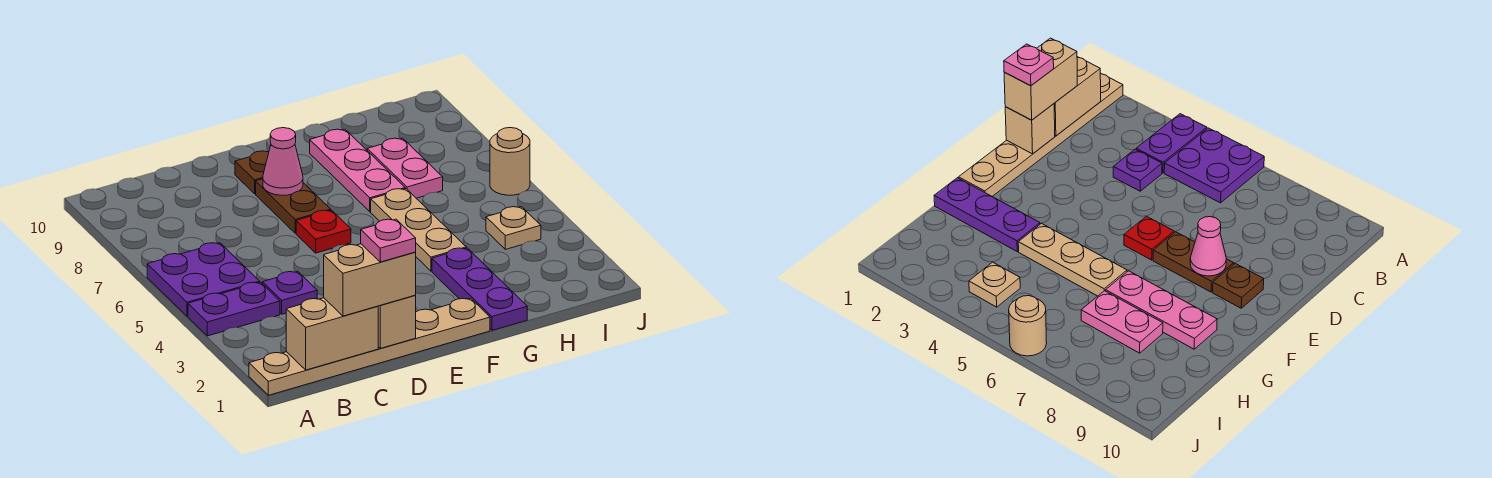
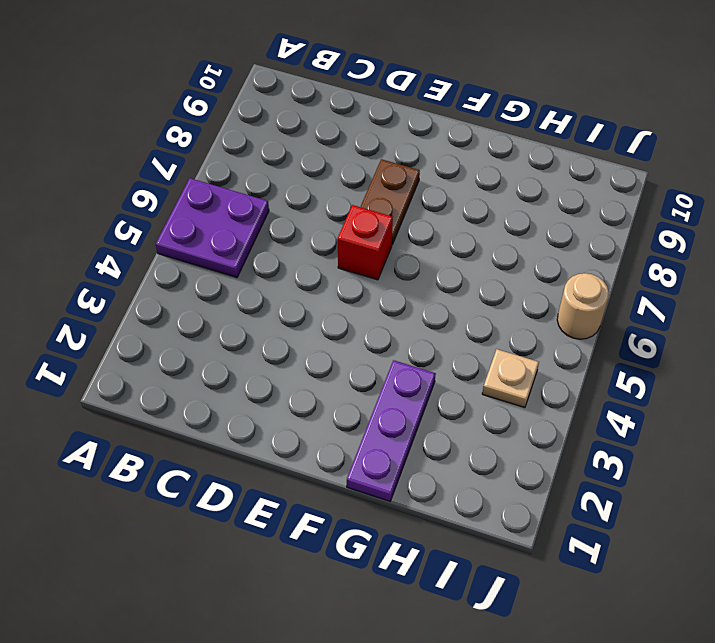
red 1x1 brick [338,205,393,280] -> red 1x1 plate [296,210,351,253]
none -> tan 1x6 plate [249,298,490,395]
none -> purple 1x2 plate [188,282,280,336]
none -> purple 1x1 plate [262,271,317,314]

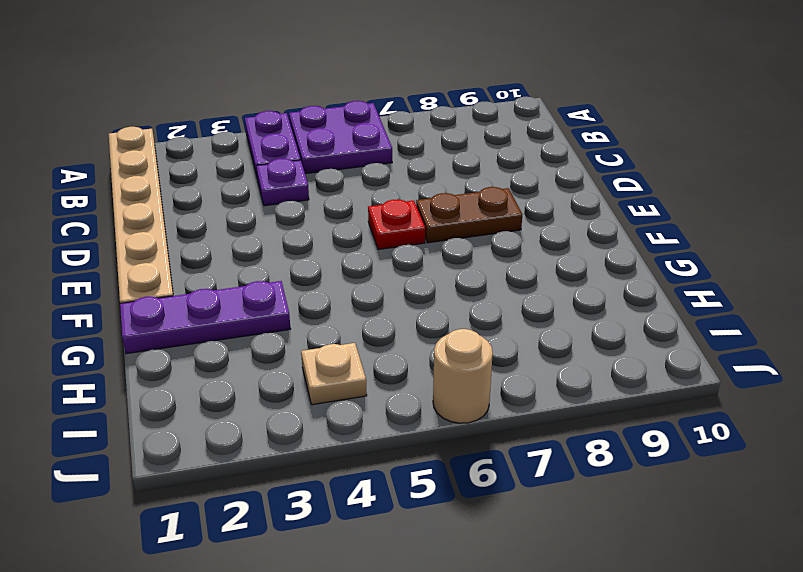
none -> brown 1x1 plate [235,151,269,194]
none -> tan 1x3 plate [371,189,466,271]
none -> pink 1x3 plate [310,129,405,212]

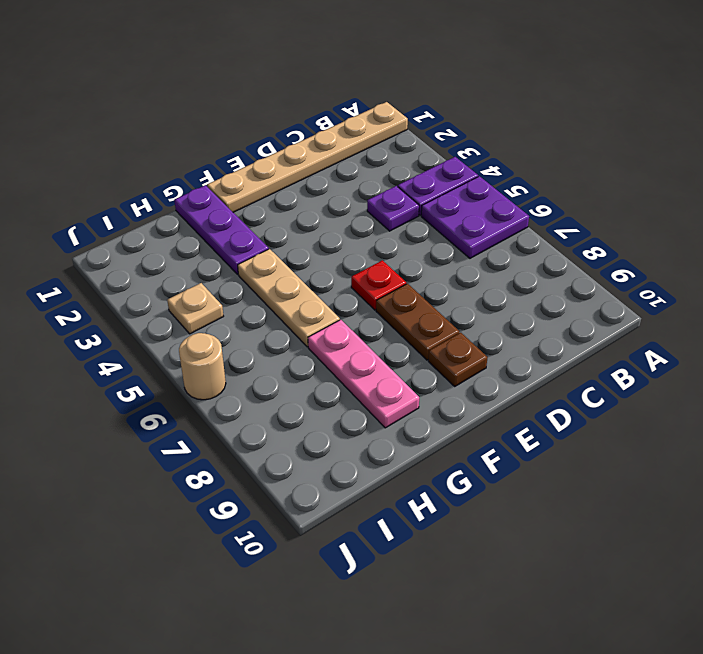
none -> pink 1x2 plate [367,138,443,198]
none -> tan 1x2 brick [286,298,378,370]
none -> tan 1x1 brick [378,295,416,348]

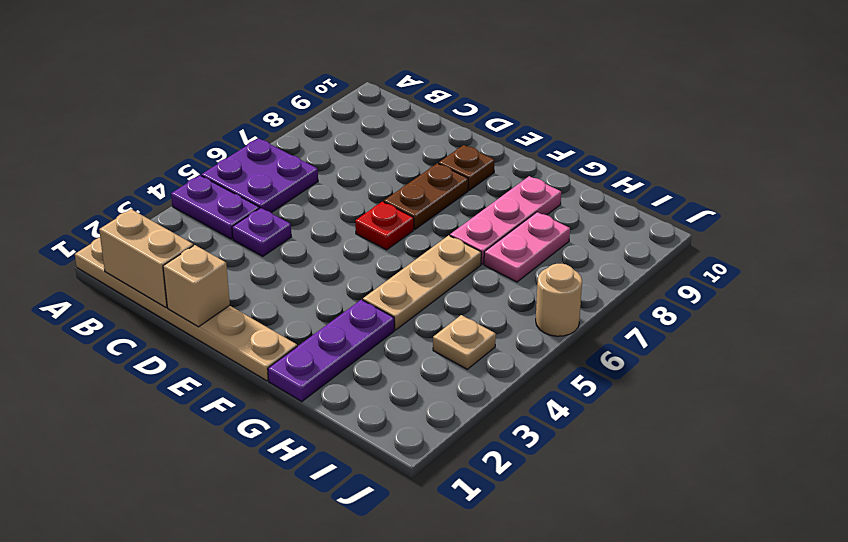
none -> pink 1x1 cone [263,128,303,195]
none -> tan 1x2 brick [324,244,416,316]
none -> pink 1x1 plate [361,219,416,262]

